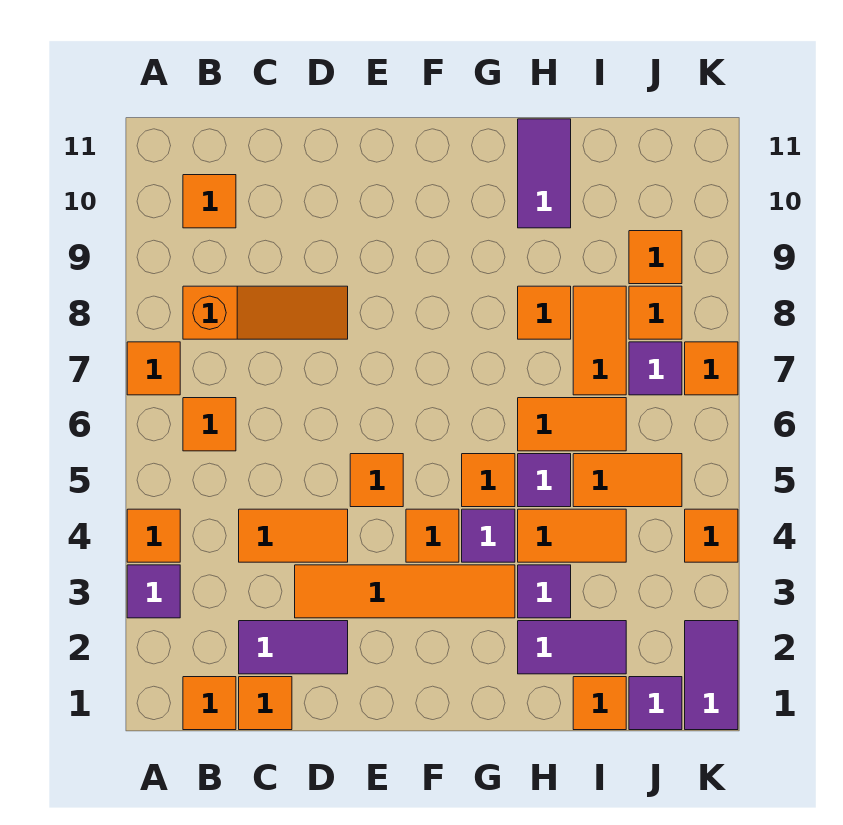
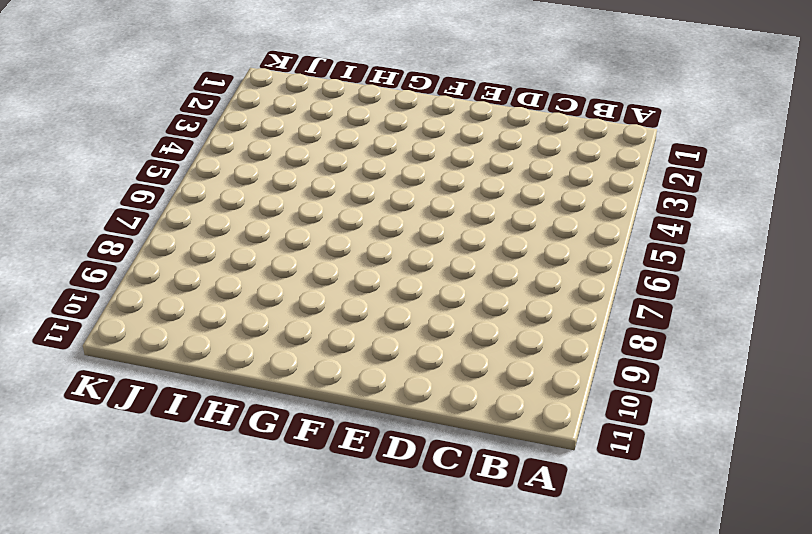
none -> purple 1x1 tile [127,565,180,618]
none -> orange 1x1 tile [127,509,180,562]
none -> orange 1x1 tile [127,342,180,395]
none -> orange 1x1 tile [183,677,236,730]

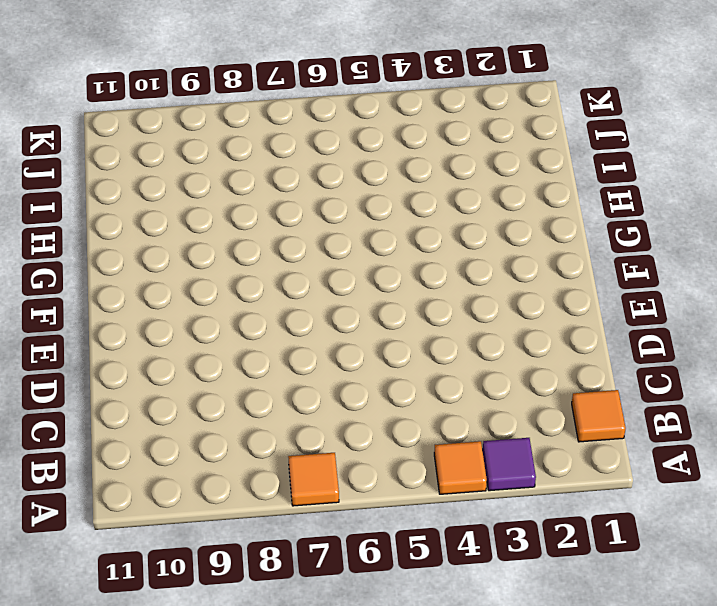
none -> orange 1x1 tile [183,398,236,451]
none -> orange 1x3 slope [183,286,348,339]
none -> orange 1x1 tile [183,175,236,228]
none -> orange 1x1 tile [239,677,292,730]

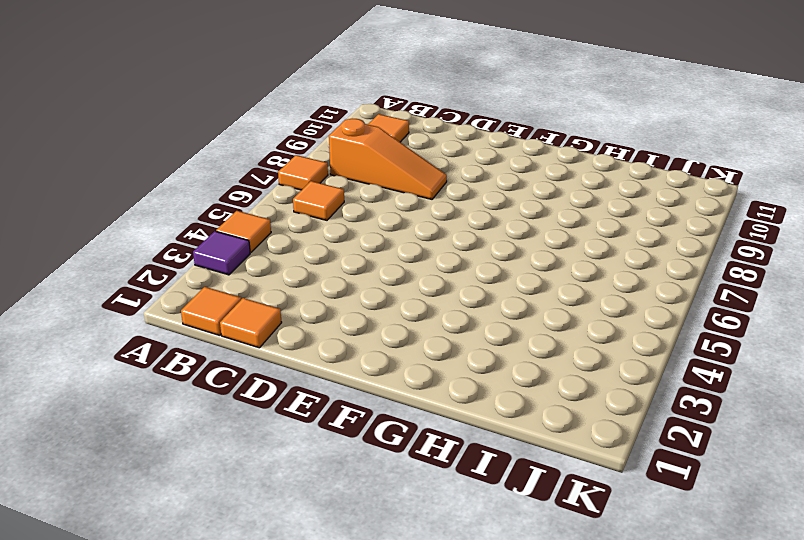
none -> purple 1x2 tile [239,621,348,674]
none -> orange 1x2 tile [239,509,348,562]
none -> orange 1x4 tile [295,565,515,618]
none -> orange 1x1 tile [350,454,403,507]

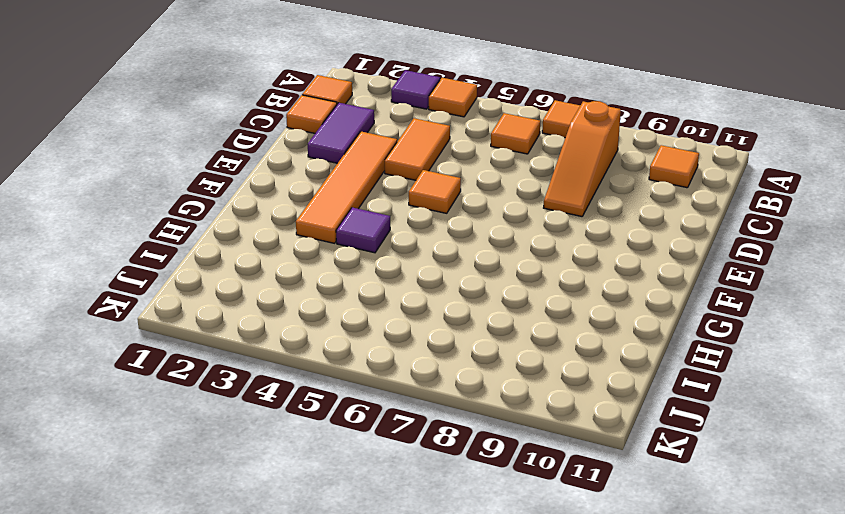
none -> orange 1x1 tile [406,509,459,562]
none -> orange 1x1 tile [462,454,515,507]
none -> purple 1x2 tile [518,621,626,674]
none -> purple 1x1 tile [518,565,571,618]

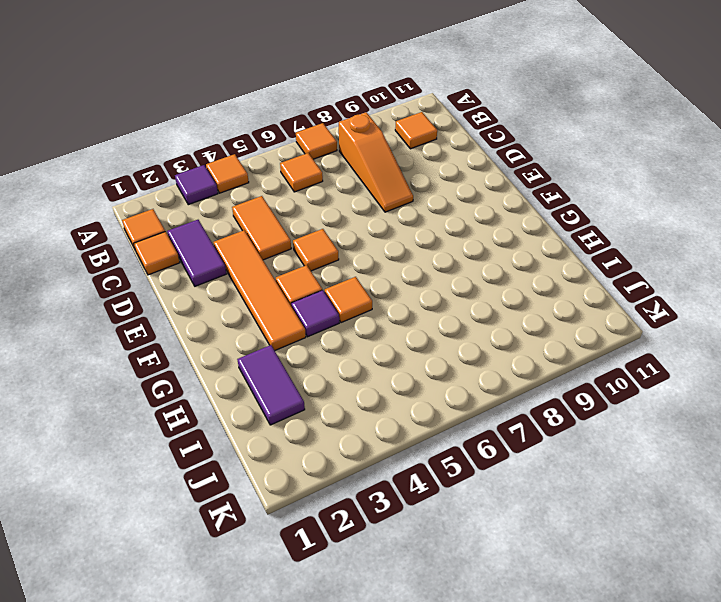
none -> purple 1x1 tile [518,565,571,618]
none -> orange 1x2 tile [518,509,626,562]
none -> purple 1x1 tile [518,454,571,507]
none -> orange 1x2 tile [518,398,626,451]

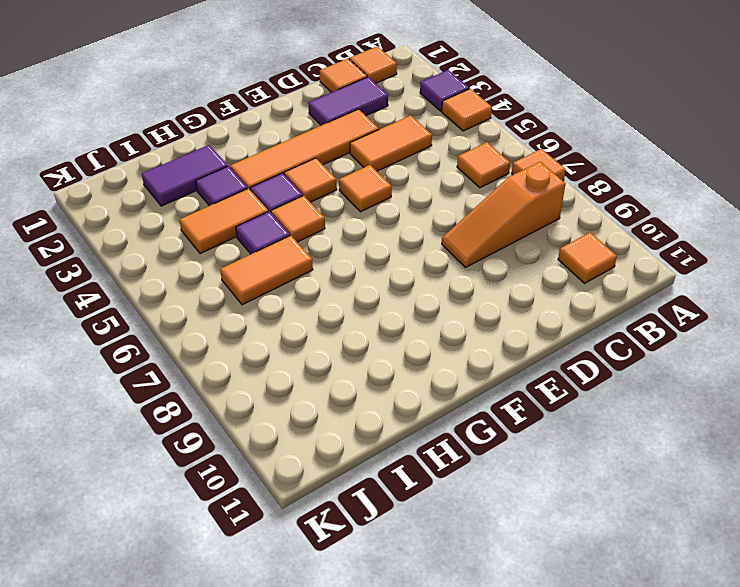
none -> orange 1x1 tile [518,286,571,339]
none -> purple 1x2 tile [518,119,571,228]
none -> orange 1x1 tile [573,677,626,730]
none -> orange 1x2 tile [573,454,682,507]

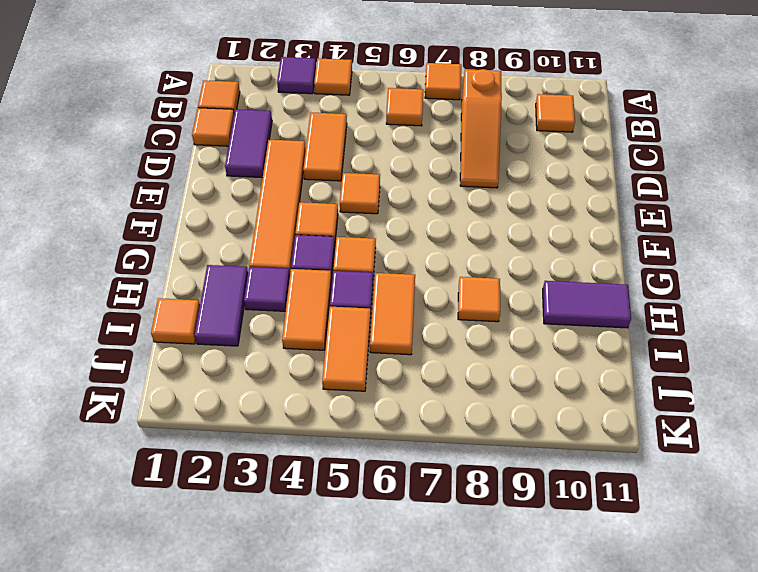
none -> orange 1x2 tile [573,286,626,395]
none -> purple 1x1 tile [629,677,682,730]
none -> purple 1x1 tile [629,342,682,395]
none -> orange 1x1 tile [629,286,682,339]

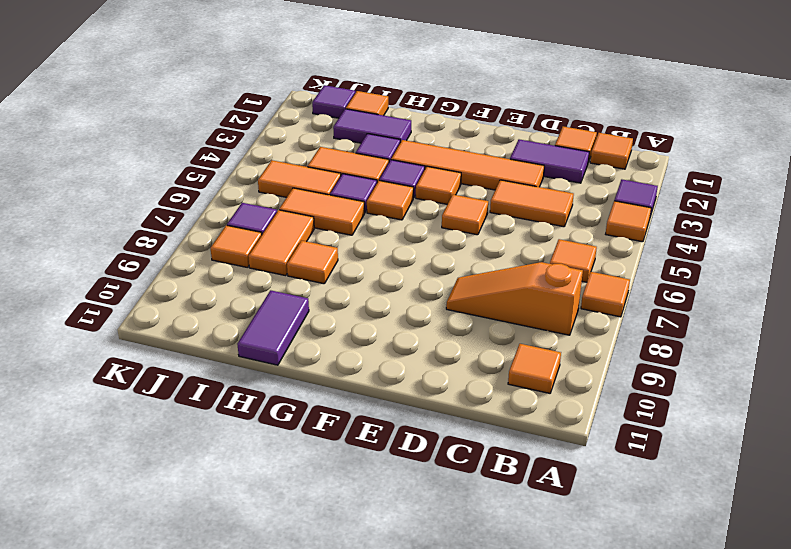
none -> orange 1x1 tile [629,231,682,284]
none -> purple 1x2 tile [685,621,738,730]
none -> orange 1x1 tile [685,509,738,562]
none -> orange 1x1 tile [685,342,738,395]

